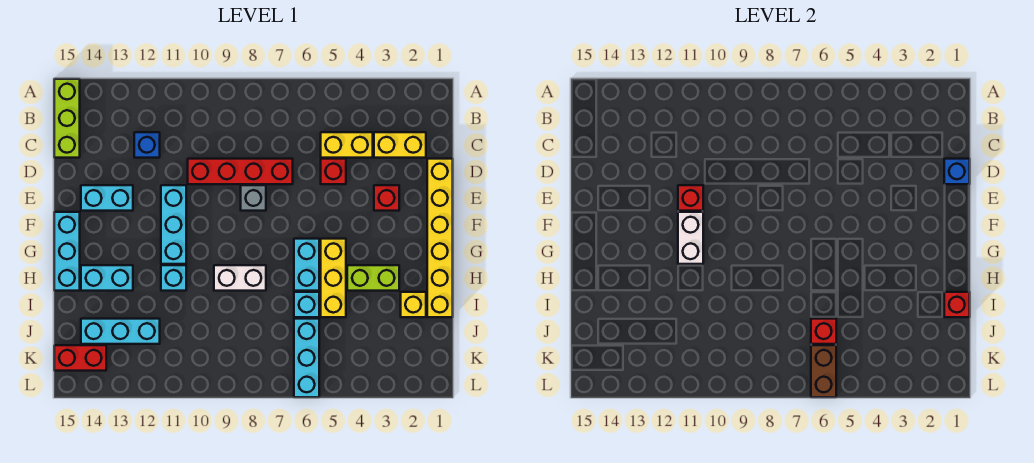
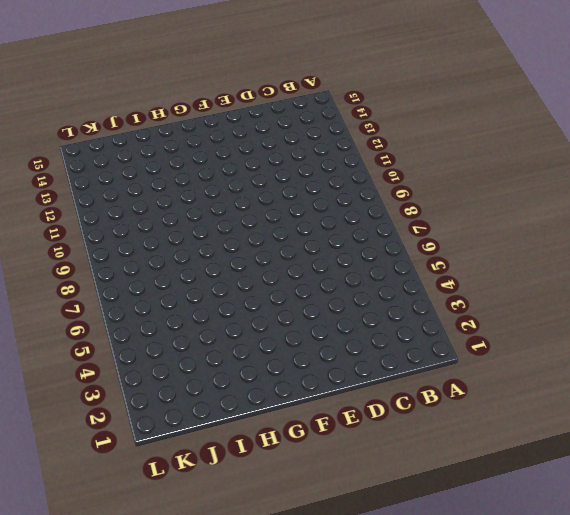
none -> lime 1x3 brick [54,79,80,158]
none -> yellow 1x2 brick [374,132,426,158]
none -> yellow 1x2 brick [321,132,373,158]

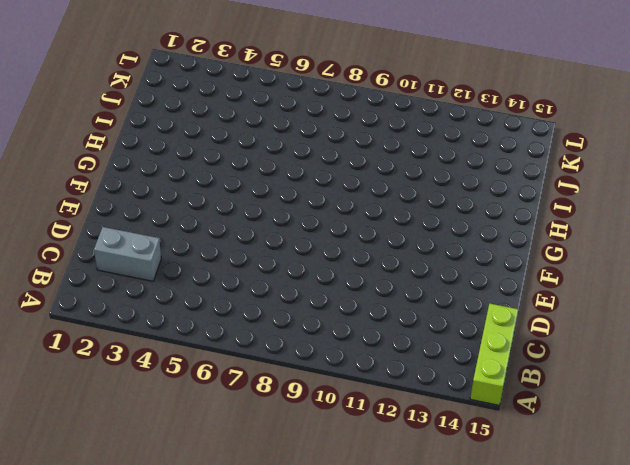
grey 1x2 brick [94,227,161,281] -> yellow 1x2 brick [374,132,426,158]
none -> yellow 1x2 brick [321,132,373,158]
none -> blue 1x1 brick [134,132,160,158]
none -> yellow 1x6 brick [427,159,453,317]

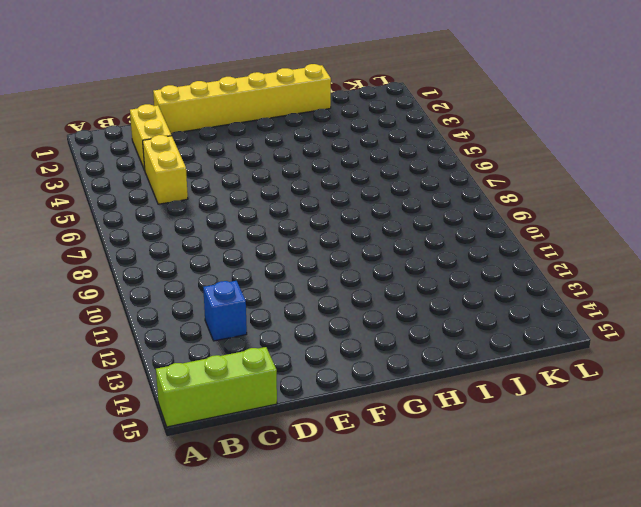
none -> red 1x1 brick [321,159,346,184]
none -> red 1x4 brick [188,159,293,184]
none -> red 1x1 brick [374,185,399,211]

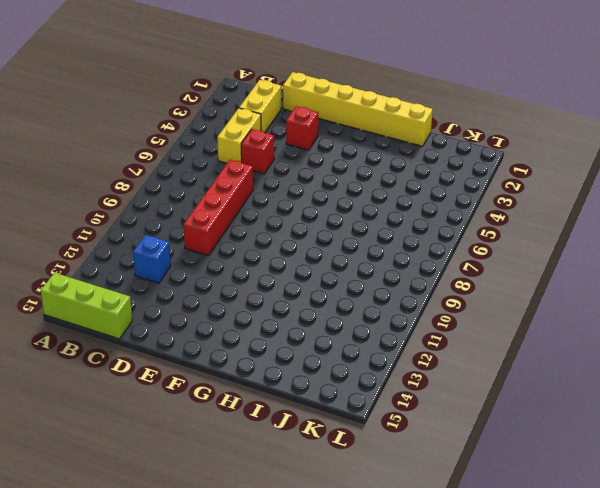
none -> grey 1x1 brick [241,185,266,211]
none -> cyan 1x3 brick [161,185,186,264]
none -> cyan 1x2 brick [81,185,133,211]

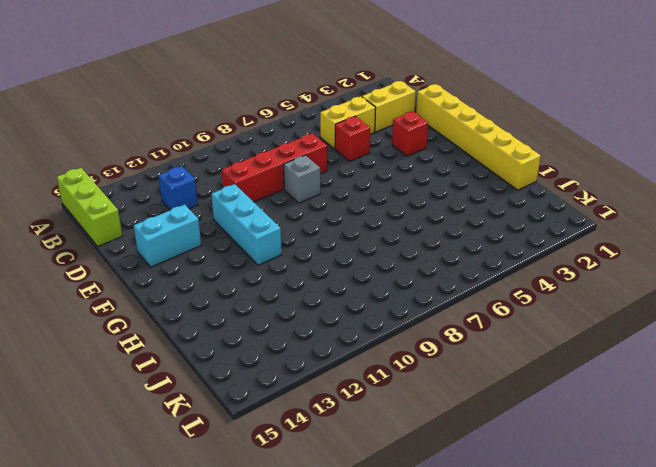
none -> cyan 1x3 brick [54,212,80,291]
none -> yellow 1x3 brick [321,239,346,317]
none -> cyan 1x2 brick [294,239,319,291]

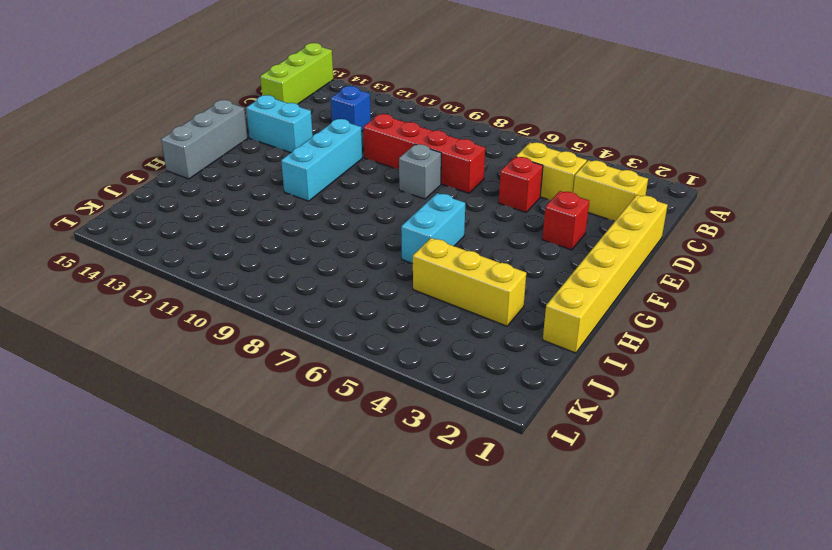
grey 1x3 brick [161,100,248,179] -> cyan 1x3 brick [54,212,80,291]
yellow 1x3 brick [413,238,526,326] -> yellow 1x3 brick turned to [321,239,346,317]
none -> lime 1x2 brick [347,265,399,291]
none -> white 1x2 brick [214,265,266,291]
none -> cyan 1x1 brick [161,265,186,291]

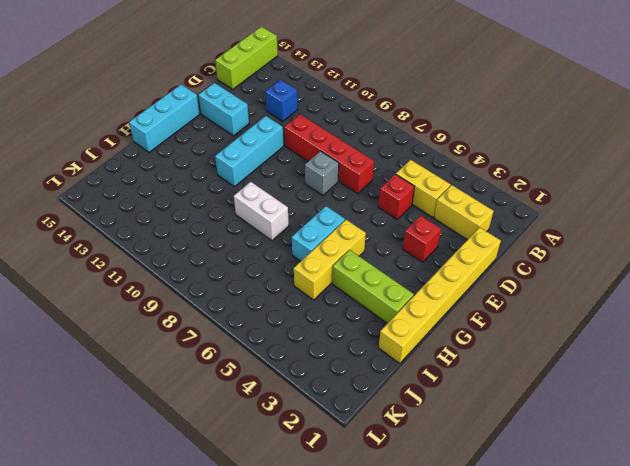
lime 1x3 brick [332,250,414,323] -> lime 1x2 brick [347,265,399,291]
none -> cyan 1x1 brick [161,265,186,291]
none -> cyan 1x2 brick [81,265,133,291]
none -> yellow 1x1 brick [401,292,426,317]

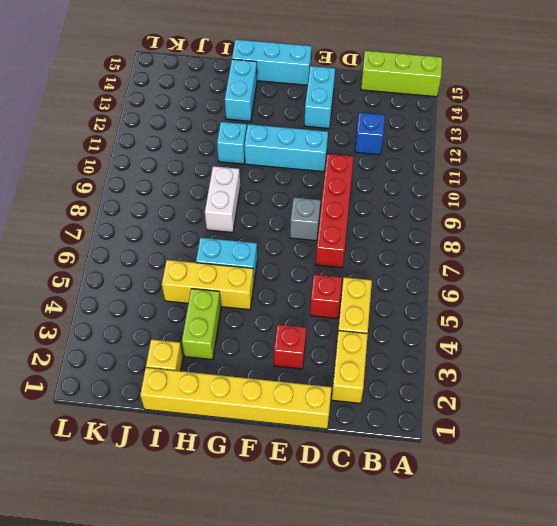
none -> cyan 1x1 brick [294,292,319,317]
none -> cyan 1x3 brick [294,319,319,397]
none -> cyan 1x3 brick [81,319,160,344]

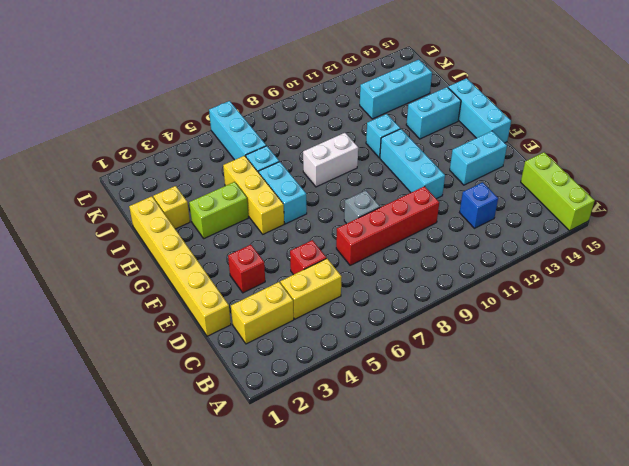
none -> red 1x2 brick [54,345,106,371]
none -> blue 1x1 brick [944,159,970,184]
none -> red 1x1 brick [678,185,703,211]

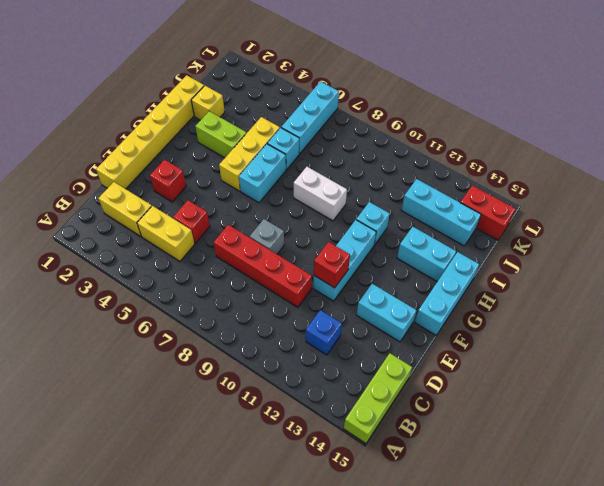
none -> blue 1x1 brick [944,159,970,184]
none -> white 1x2 brick [678,212,703,264]
none -> red 1x1 brick [944,292,970,317]

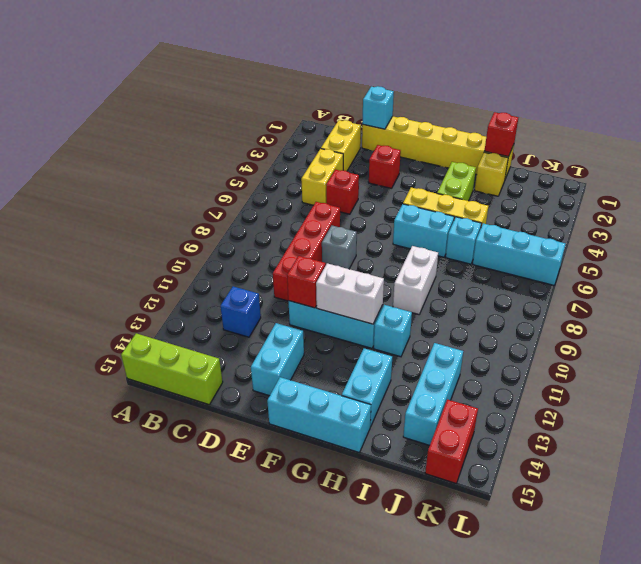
cyan 1x1 brick [362,86,394,129] -> blue 1x1 brick [944,159,970,184]
none -> red 1x1 brick [811,319,836,344]
none -> brown 1x2 brick [811,345,836,397]

